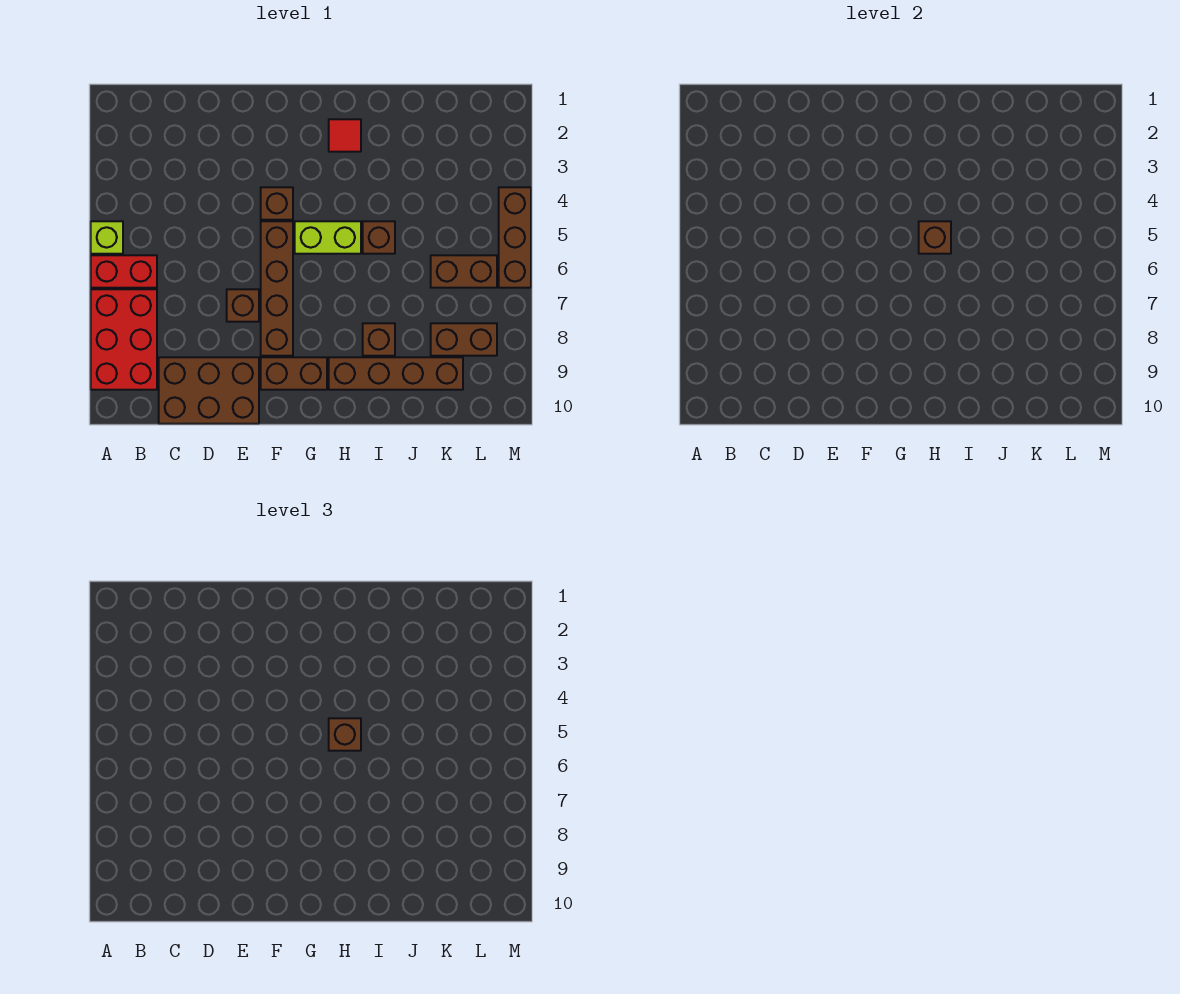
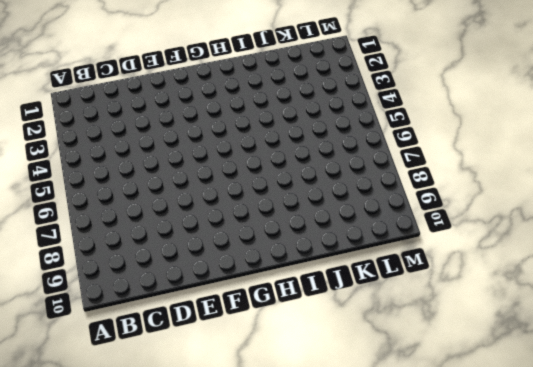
none -> lime 1x1 brick [91,221,123,254]
none -> red 1x2 brick [91,255,157,288]
none -> red 2x3 brick [91,289,157,390]

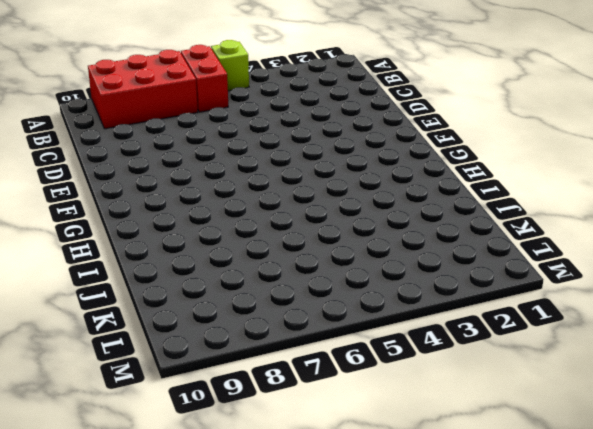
none -> brown 2x3 brick [159,357,259,424]
none -> brown 1x1 brick [227,289,259,322]
none -> brown 1x1 brick [261,187,293,220]

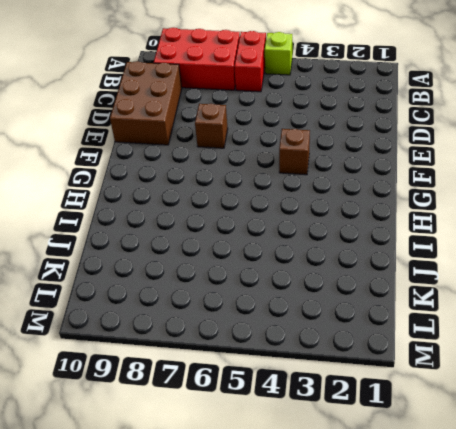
none -> brown 1x4 brick [261,221,293,356]
none -> brown 1x2 brick [261,357,327,390]
none -> lime 1x2 brick [295,221,361,254]

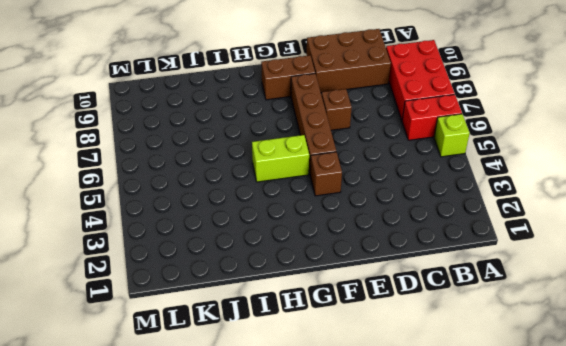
none -> red 1x1 tile [329,119,361,152]
none -> brown 1x4 brick [329,357,463,390]
none -> brown 1x1 brick [363,221,395,254]

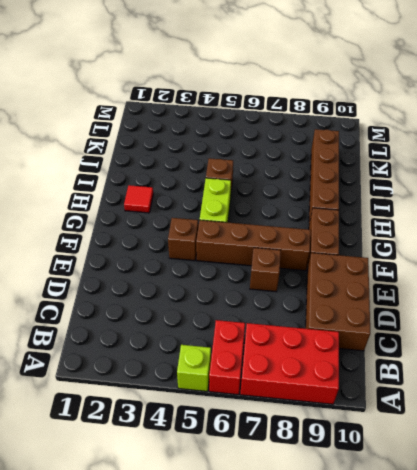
none -> brown 1x1 brick [363,323,395,356]
none -> brown 1x2 brick [431,255,497,288]
none -> brown 1x2 brick [431,323,497,356]

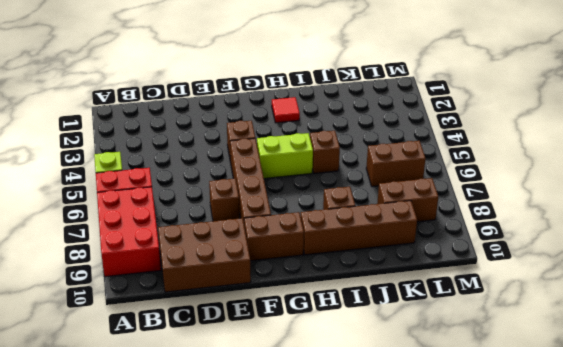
none -> brown 1x3 brick [499,187,531,288]
none -> brown 1x1 brick [919,221,951,254]
none -> brown 1x1 brick [329,718,361,751]

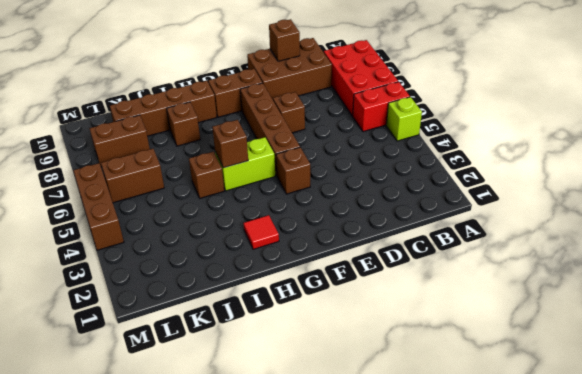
brown 1x1 brick [269,19,300,61] -> brown 1x1 brick moved to [329,718,361,751]

